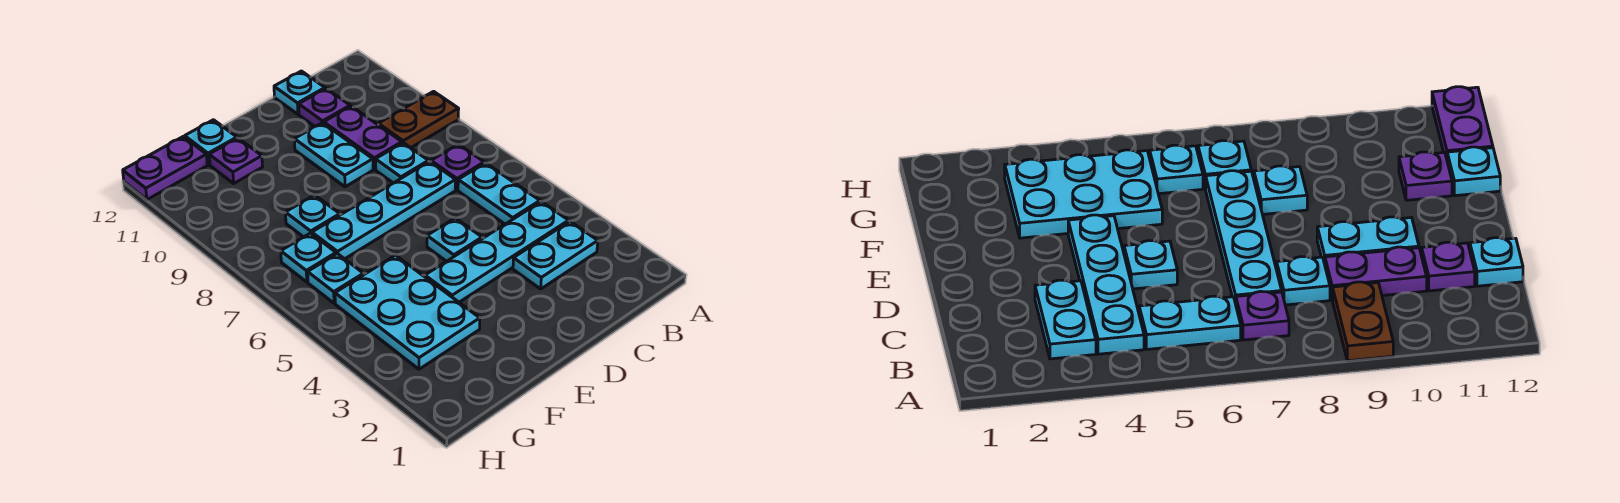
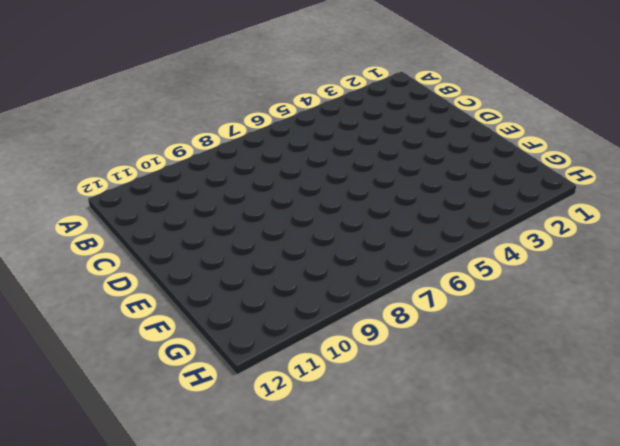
none -> brown 1x2 plate [378,91,459,148]
none -> cyan 1x2 plate [513,222,598,289]
none -> cyan 1x4 plate [425,202,569,302]

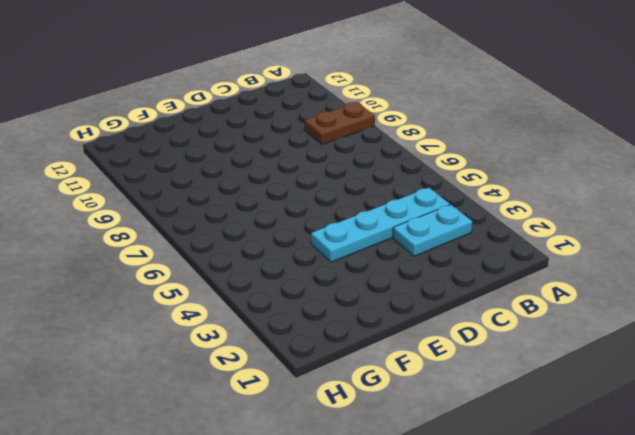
none -> cyan 1x2 plate [458,163,540,224]
none -> purple 1x1 plate [431,144,484,190]
none -> cyan 1x4 plate [312,161,456,259]

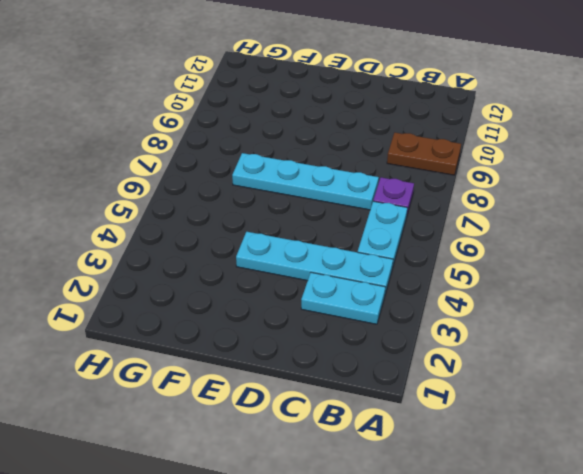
none -> cyan 1x1 plate [376,143,428,183]
none -> purple 1x2 plate [324,106,402,169]
none -> purple 1x1 plate [299,89,350,127]

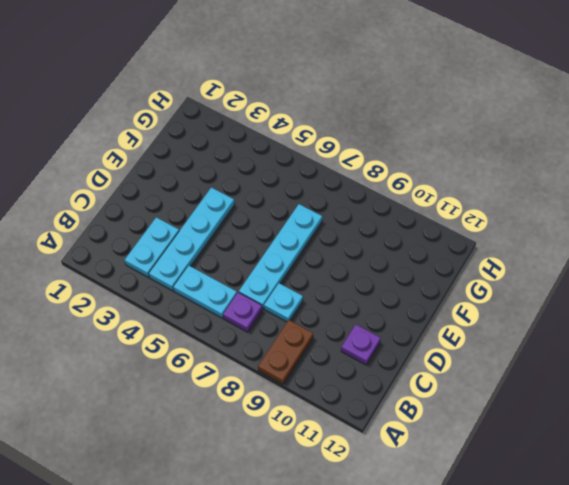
none -> purple 1x2 plate [324,106,402,169]
none -> cyan 1x1 plate [274,71,325,114]
none -> cyan 1x1 plate [427,218,482,261]

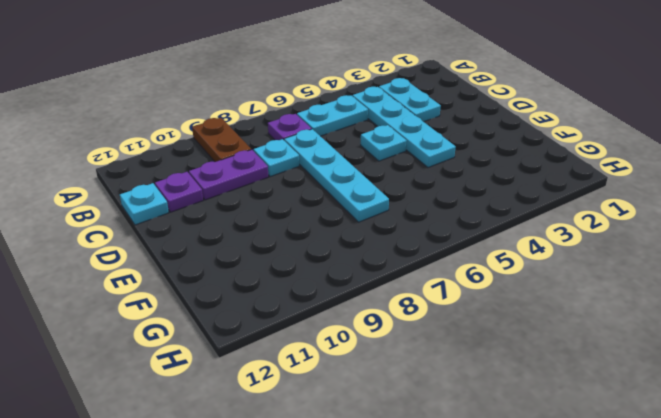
none -> cyan 1x2 plate [294,123,373,187]
none -> cyan 2x3 plate [335,255,480,369]
none -> cyan 1x1 plate [286,195,340,237]

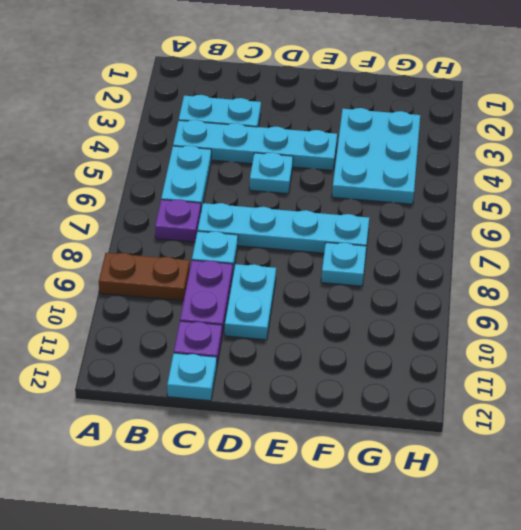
none -> purple 1x1 plate [209,138,262,183]
none -> cyan 1x1 plate [185,120,237,165]
none -> cyan 1x1 plate [308,254,363,303]

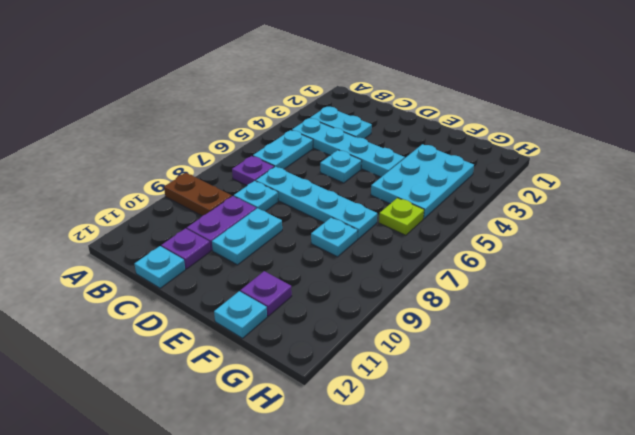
lime 1x1 plate [379,198,424,235] -> cyan 1x1 plate [308,254,363,303]
none -> cyan 1x1 plate [281,233,336,282]
none -> purple 1x2 plate [123,137,207,200]

